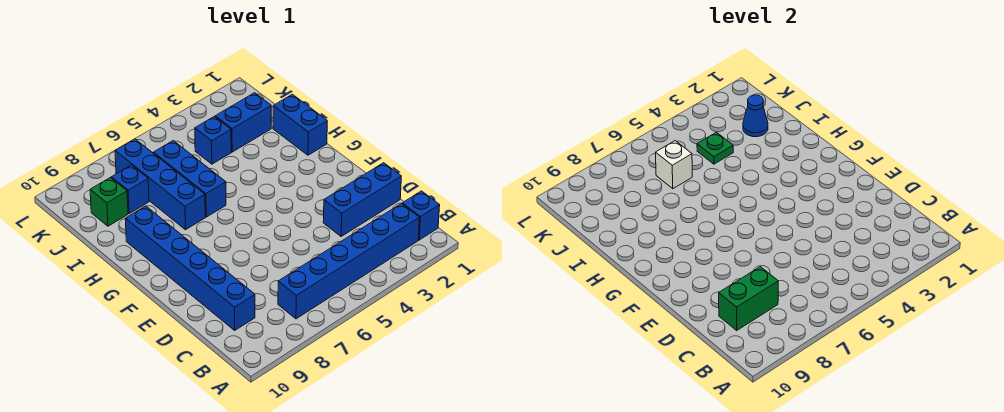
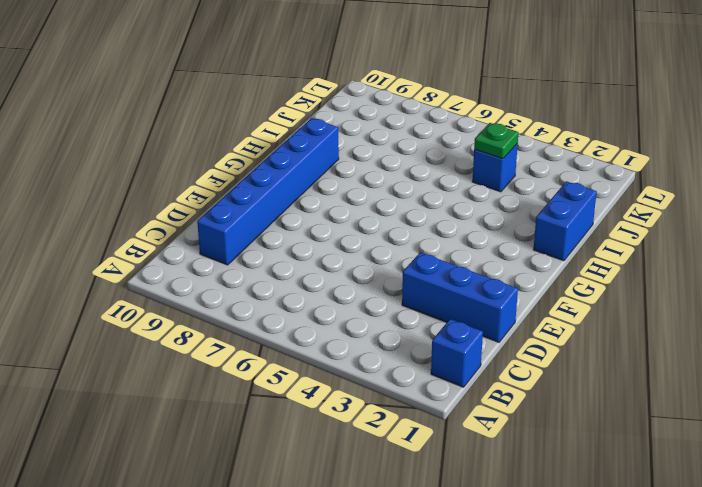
none -> blue 1x6 brick [278,204,420,319]
none -> blue 1x3 brick [154,141,226,217]
none -> blue 1x4 brick [115,139,205,230]

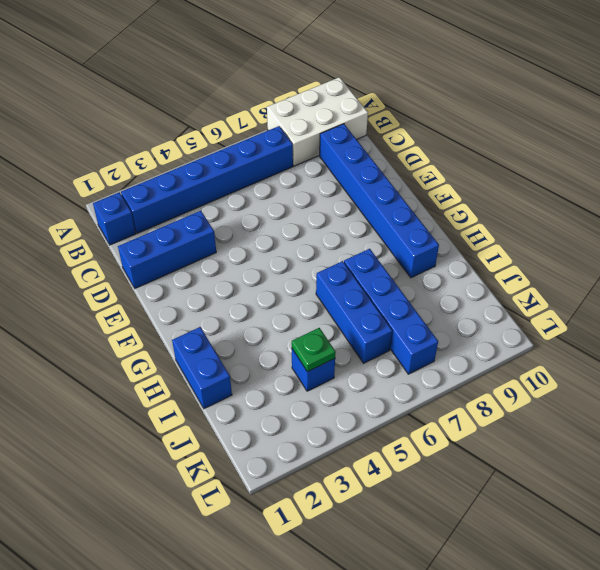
white 2x3 brick [267,77,368,166] -> none
none -> blue 1x2 brick [215,93,271,152]
none -> blue 1x1 brick [111,165,149,214]
none -> green 1x1 brick [90,178,128,226]

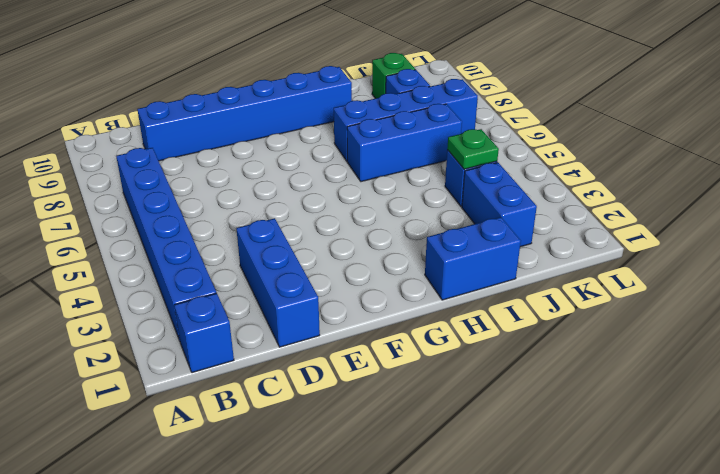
none -> green 1x2 brick [719,267,778,330]
none -> blue 1x1 cone [743,95,768,137]
none -> white 1x1 brick [656,141,692,189]

